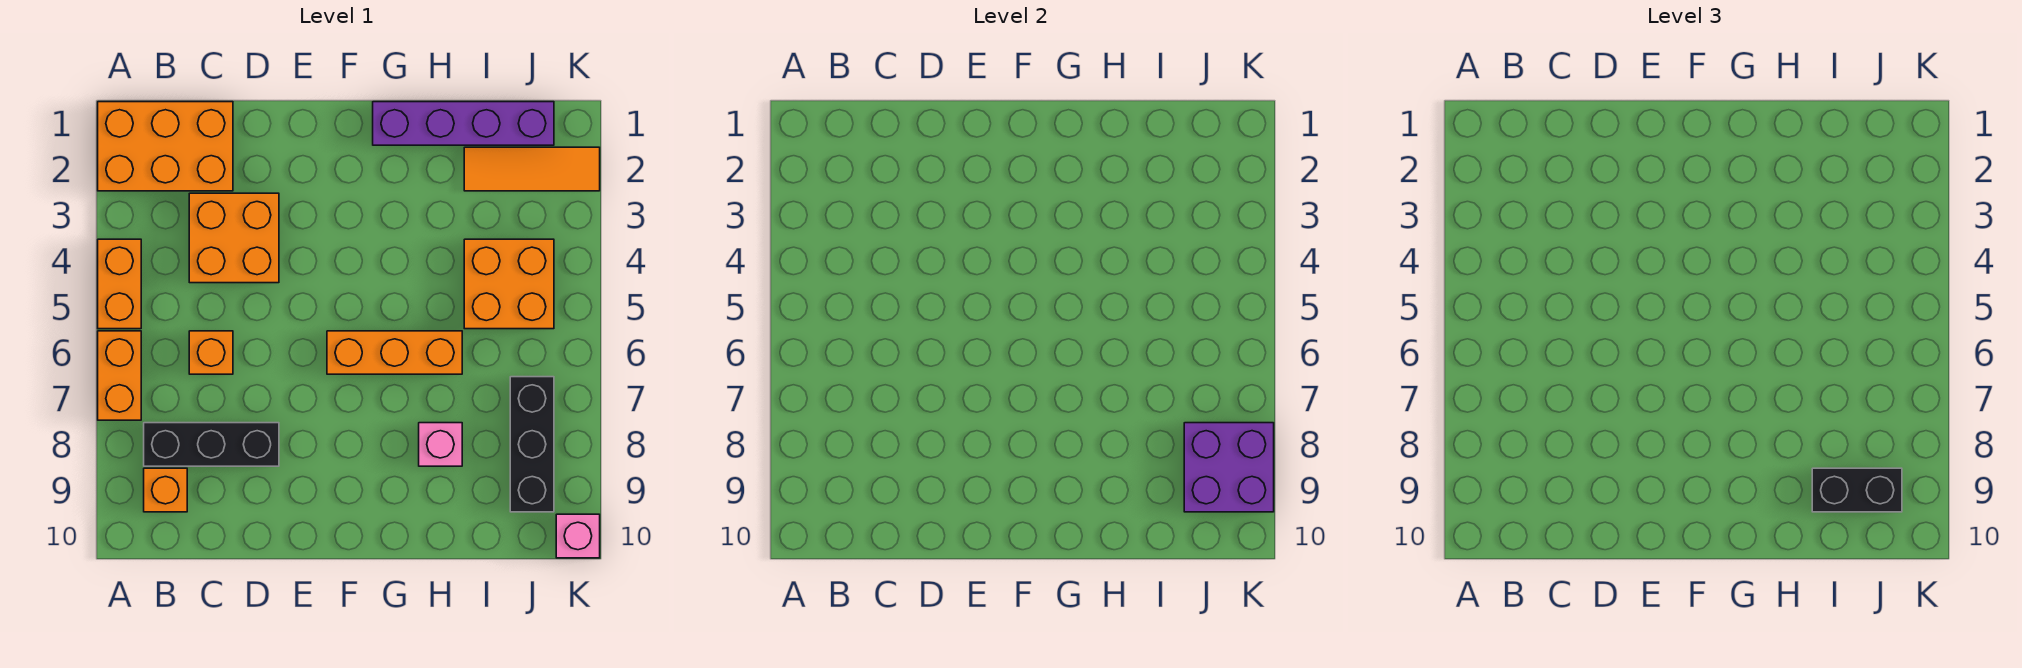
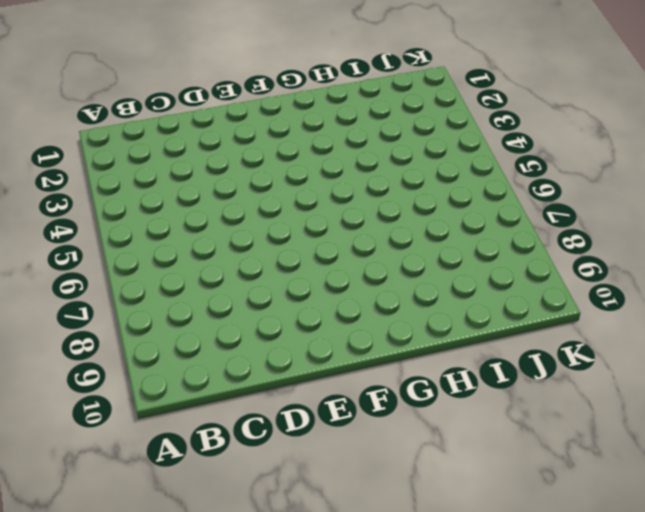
none -> orange 2x3 brick [98,102,233,191]
none -> orange 1x2 brick [98,239,141,329]
none -> orange 1x2 brick [98,331,141,420]

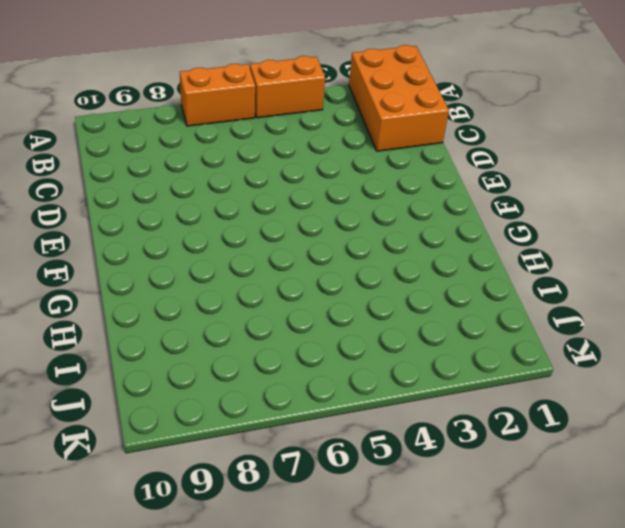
none -> black 1x3 brick [144,423,279,466]
none -> orange 1x1 brick [144,468,187,512]
none -> orange 2x2 brick [189,193,279,283]

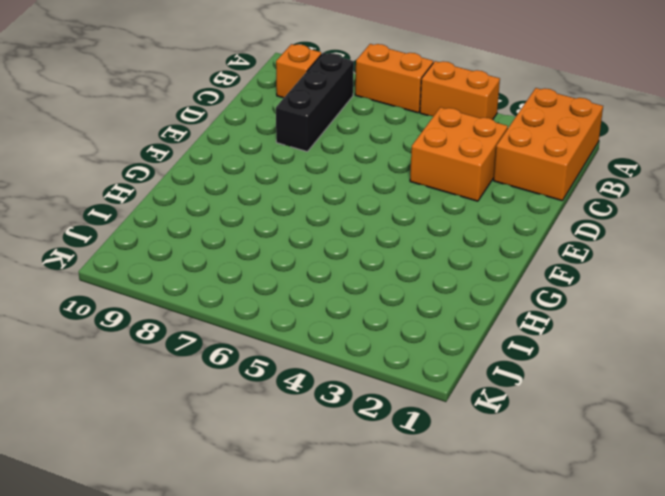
none -> orange 1x1 brick [189,331,233,374]
none -> orange 1x3 brick [327,331,462,374]
none -> purple 1x4 brick [373,102,554,145]

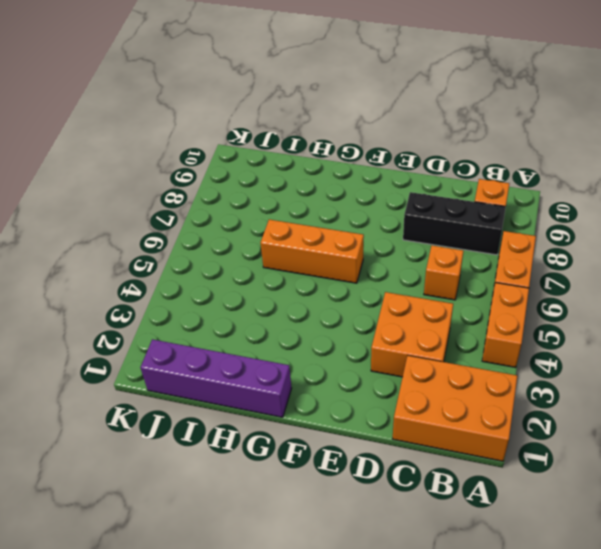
none -> pink 1x1 brick [419,423,462,466]
none -> orange 1x3 tile [464,147,600,191]
none -> orange 2x2 brick [464,239,554,329]

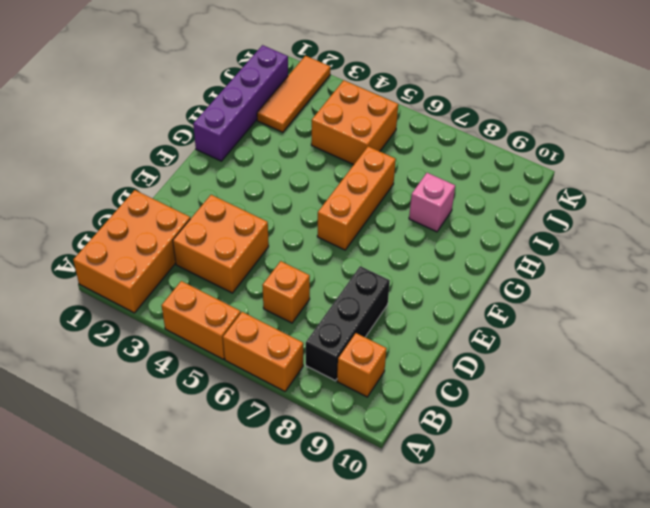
none -> black 1x3 brick [510,377,554,512]
none -> pink 1x1 brick [556,514,600,558]
none -> purple 2x2 brick [1184,423,1274,512]

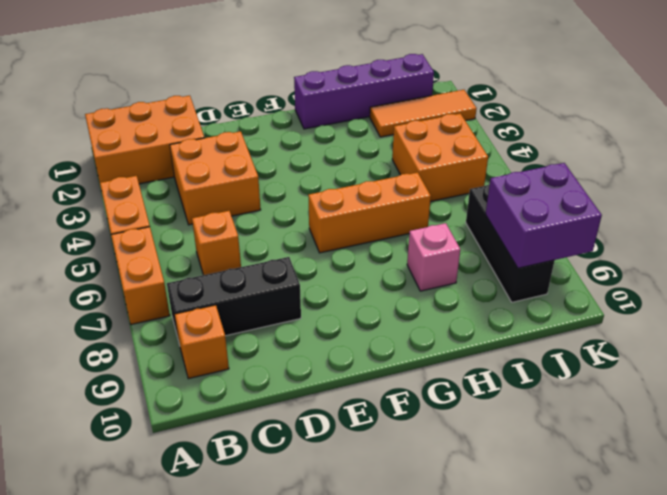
none -> pink 1x1 brick [556,514,600,558]
none -> black 1x2 brick [1812,468,1902,512]

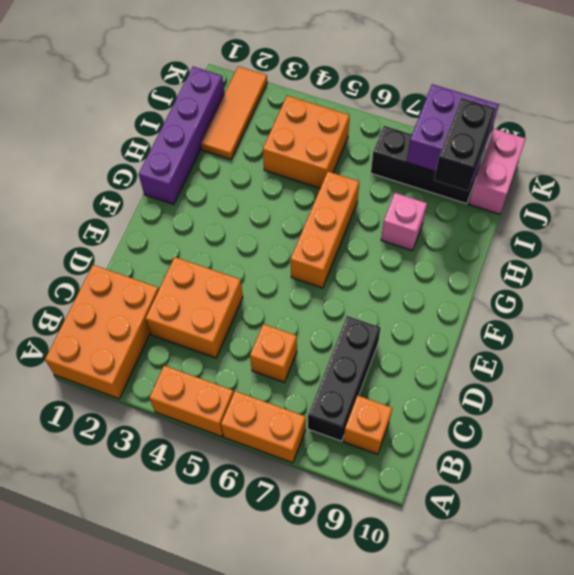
pink 1x2 brick [469,129,526,214] -> pink 1x1 brick [556,514,600,558]

